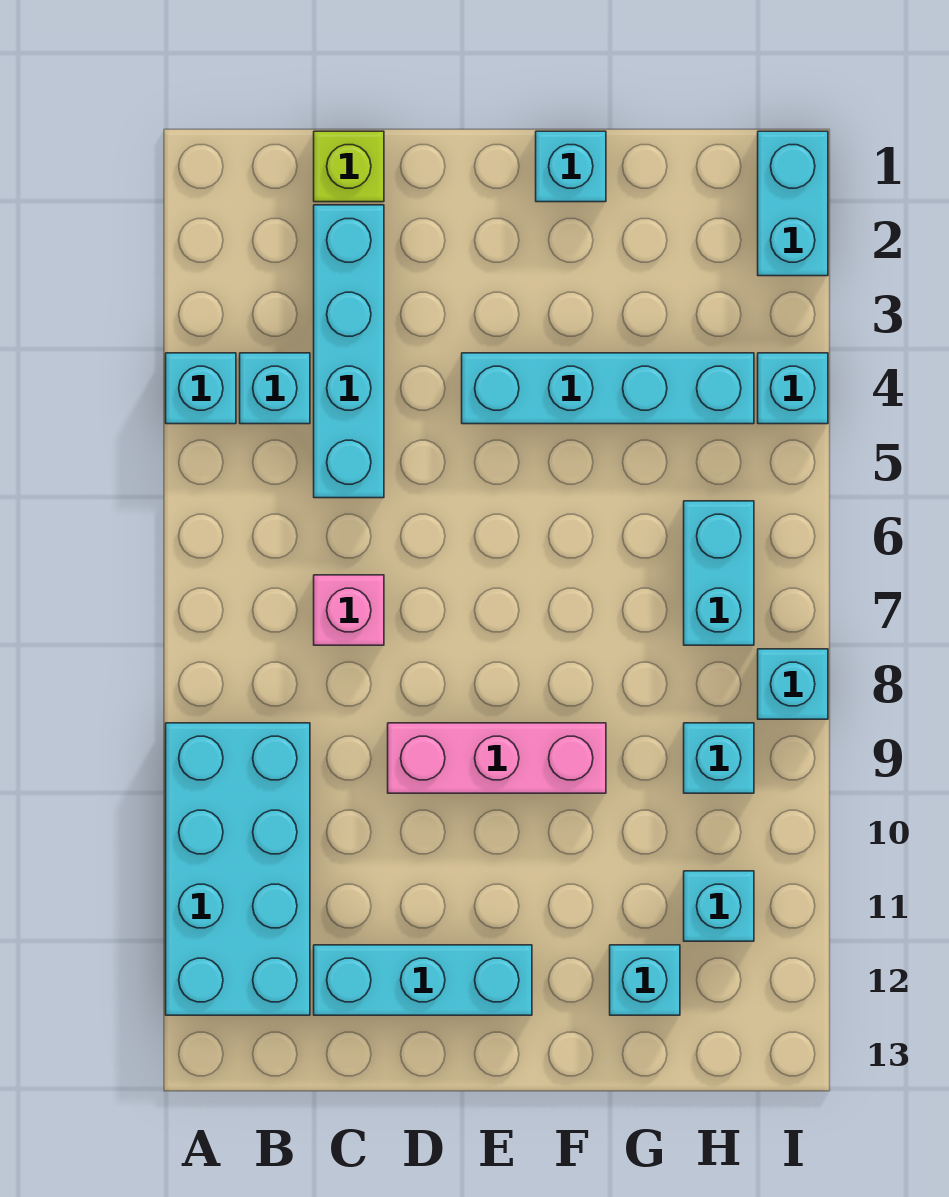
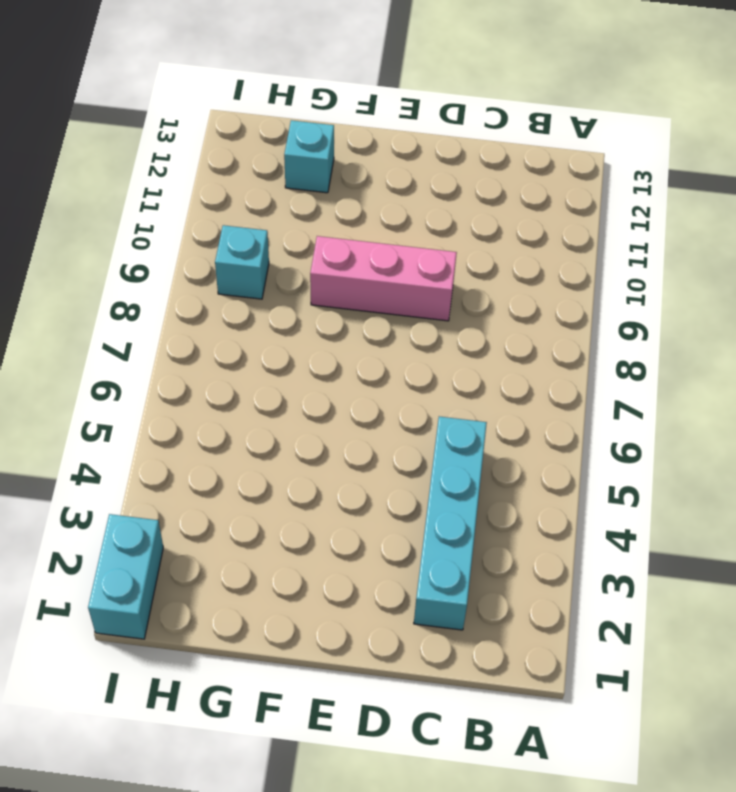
none -> cyan 1x1 brick [166,353,236,424]
none -> cyan 2x4 brick [166,723,310,1015]
none -> cyan 1x1 brick [240,353,310,424]

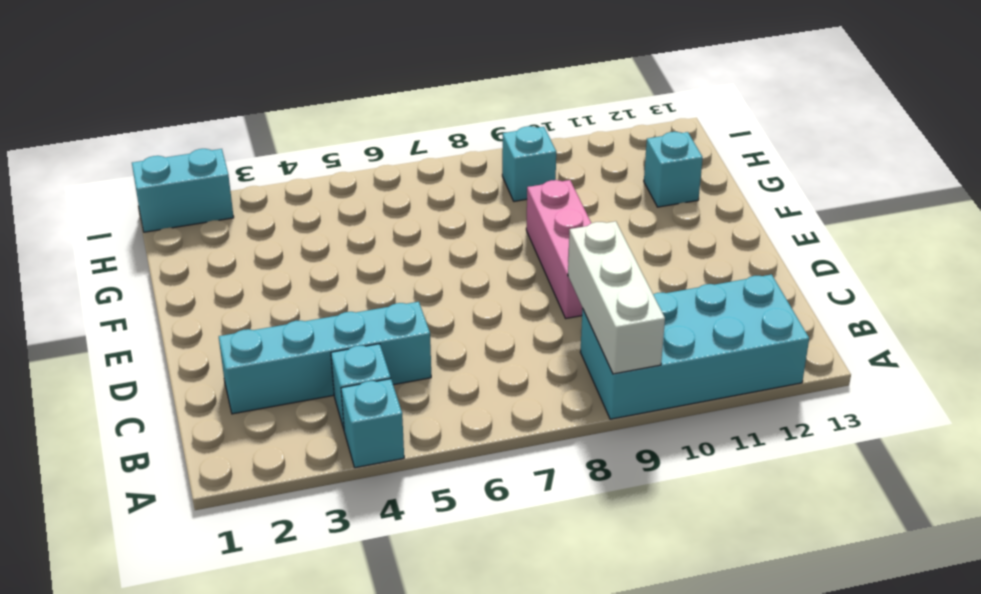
white 1x3 brick [568,221,665,374] -> none
none -> lime 1x1 brick [314,131,384,202]
none -> pink 1x1 brick [314,575,384,645]
none -> cyan 1x3 brick [314,945,532,1015]

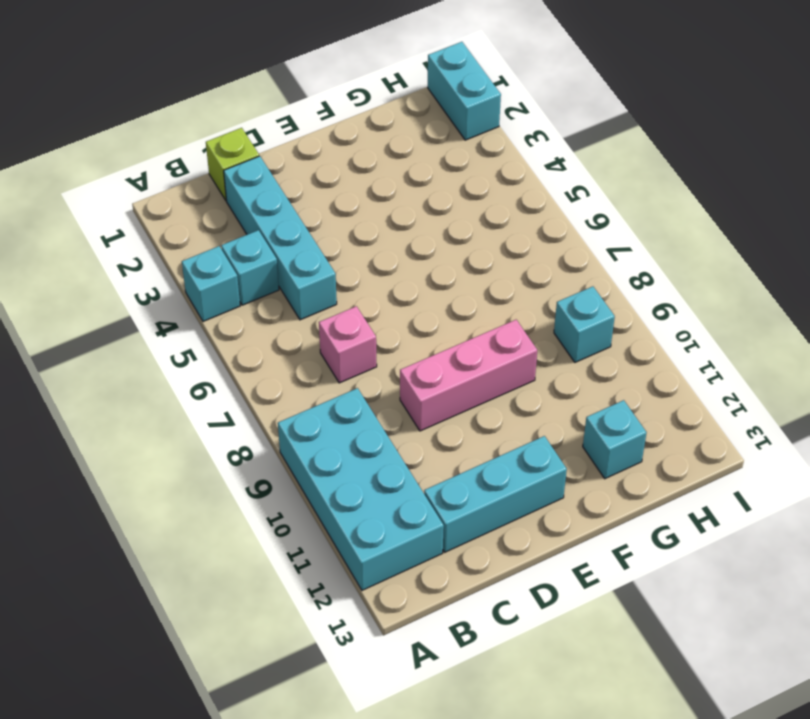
none -> cyan 1x4 brick [462,353,754,424]
none -> cyan 1x1 brick [536,131,606,202]
none -> cyan 1x2 brick [684,501,754,645]

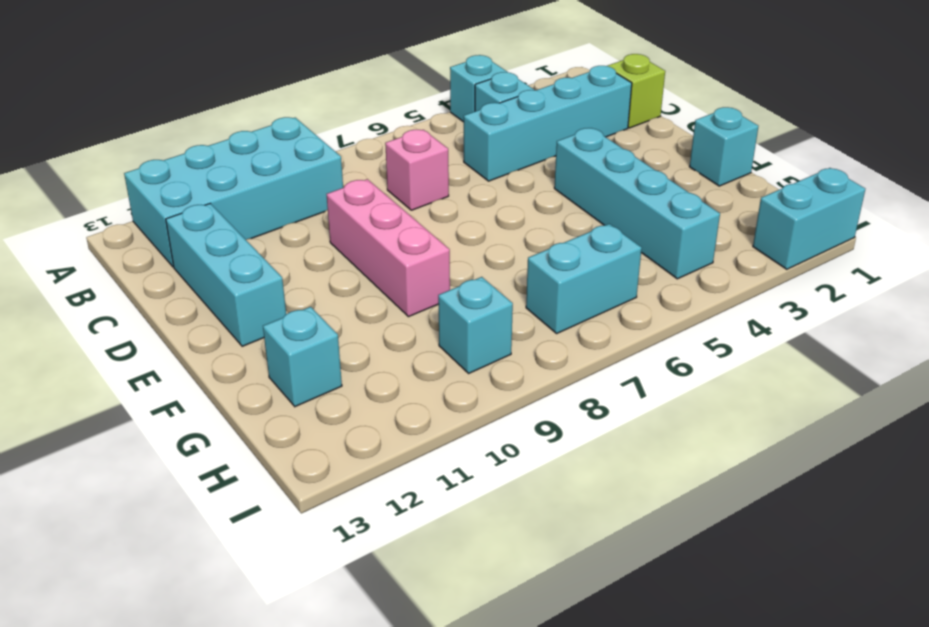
none -> cyan 1x1 brick [684,871,754,941]
none -> cyan 1x1 brick [758,353,828,424]
none -> cyan 1x1 brick [758,649,828,719]

